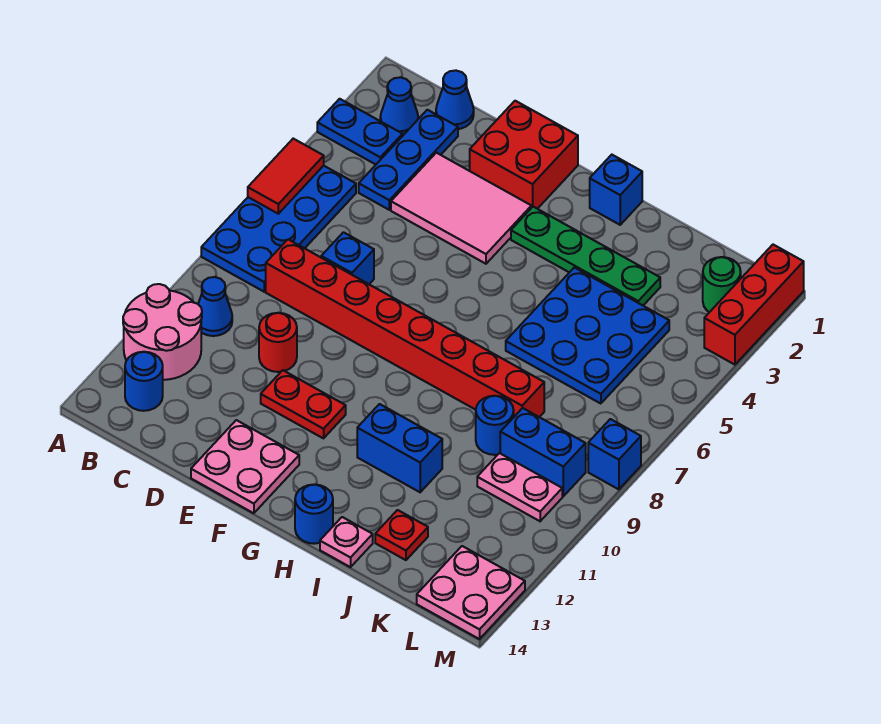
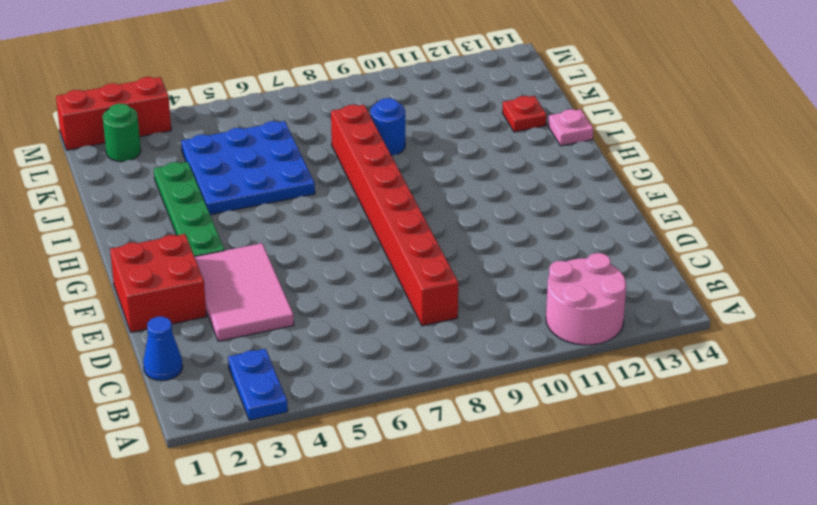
none -> blue 2x4 plate [201,166,356,292]
none -> blue 1x1 cone [380,77,418,135]
none -> blue 1x1 cone [198,277,232,336]
none -> blue 1x1 round brick [125,352,163,411]

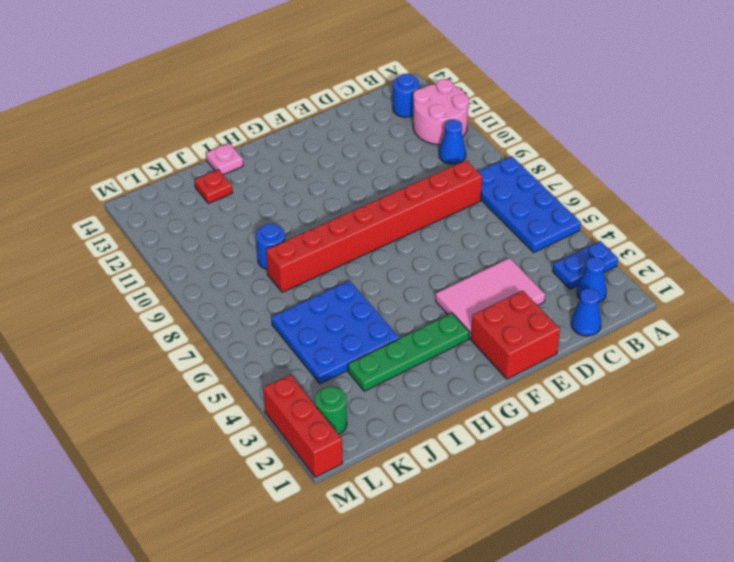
none -> blue 1x3 plate [359,110,458,210]
none -> blue 1x1 brick [321,232,374,284]
none -> red 1x1 round brick [259,313,297,372]
none -> red 1x2 plate [261,370,346,438]

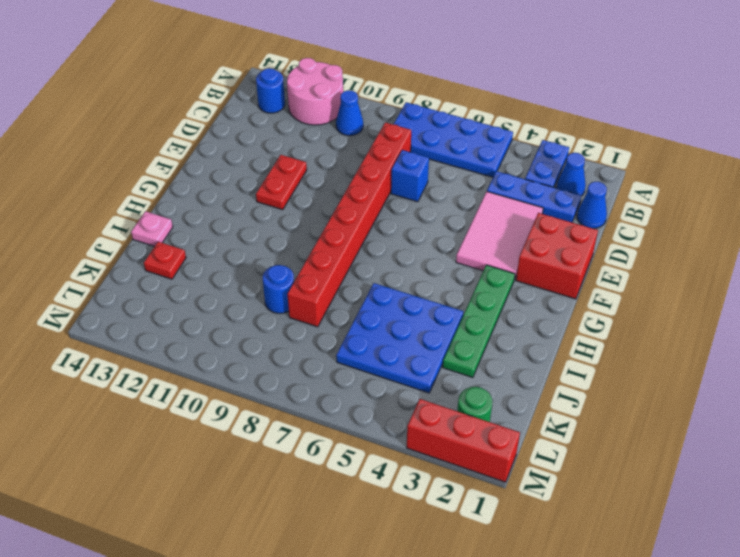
none -> red 1x1 round brick [259,313,297,372]
none -> pink 2x2 plate [191,420,299,513]
none -> blue 1x1 brick [590,155,642,225]
none -> blue 1x2 brick [357,404,442,492]

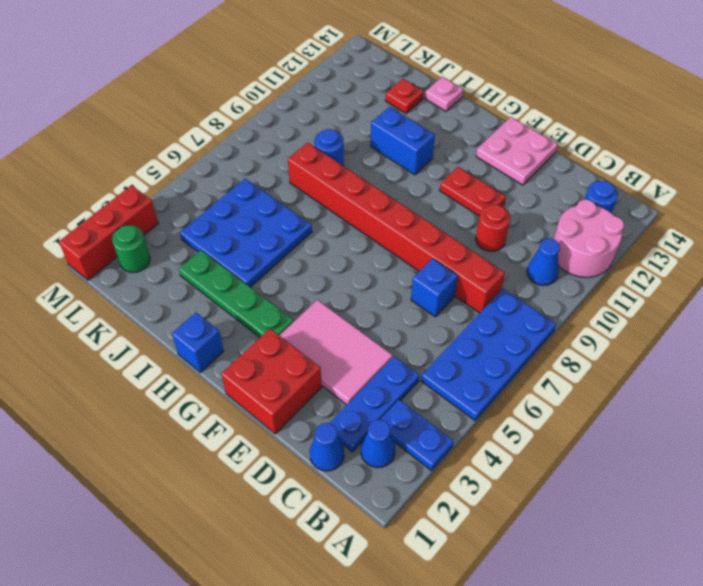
none -> blue 1x1 round brick [295,485,333,544]
none -> blue 1x2 brick [500,408,586,496]
none -> pink 1x2 plate [477,453,562,521]
none -> pink 2x2 plate [417,546,525,639]

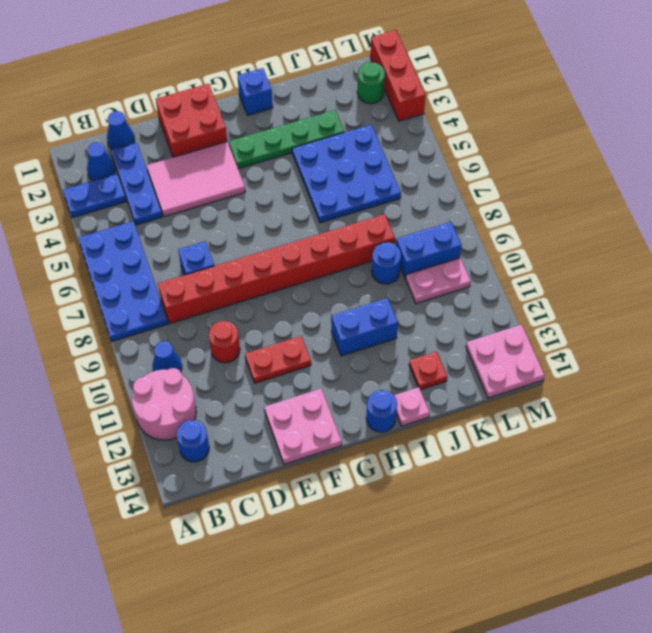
none -> blue 1x1 brick [588,419,641,489]
none -> red 1x2 tile [248,139,324,214]

